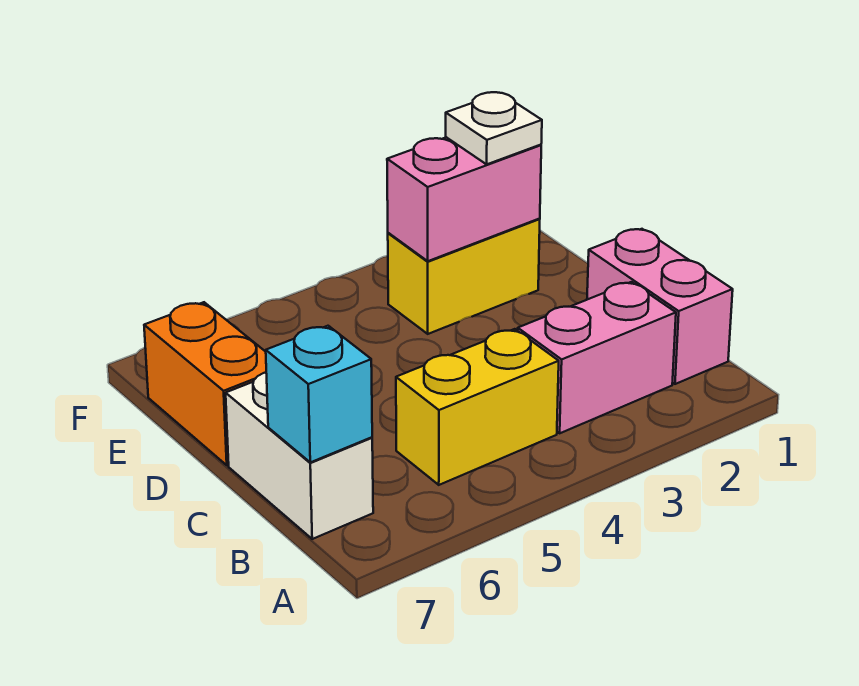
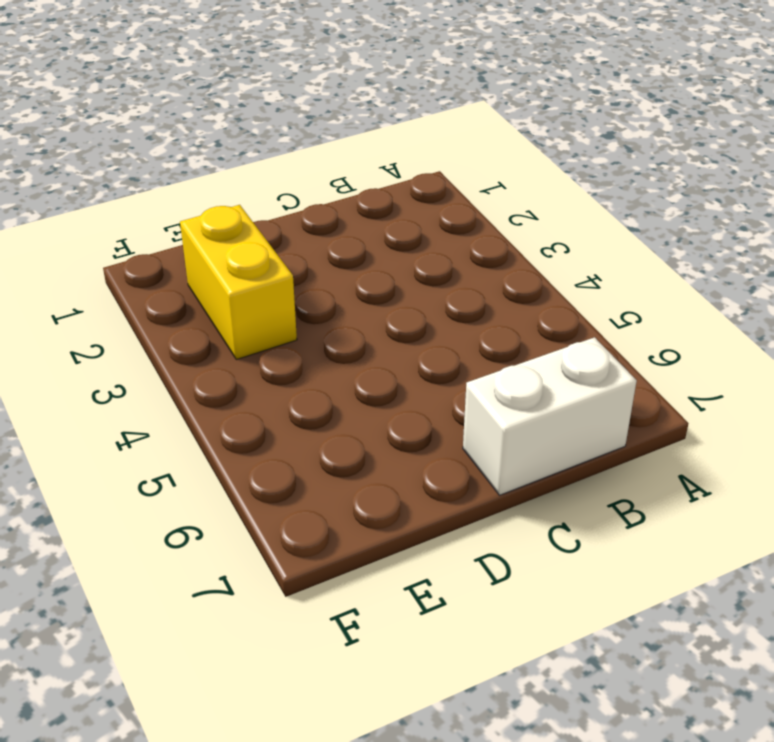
none -> pink 1x2 brick [587,229,733,384]
none -> pink 1x2 brick [518,282,676,433]

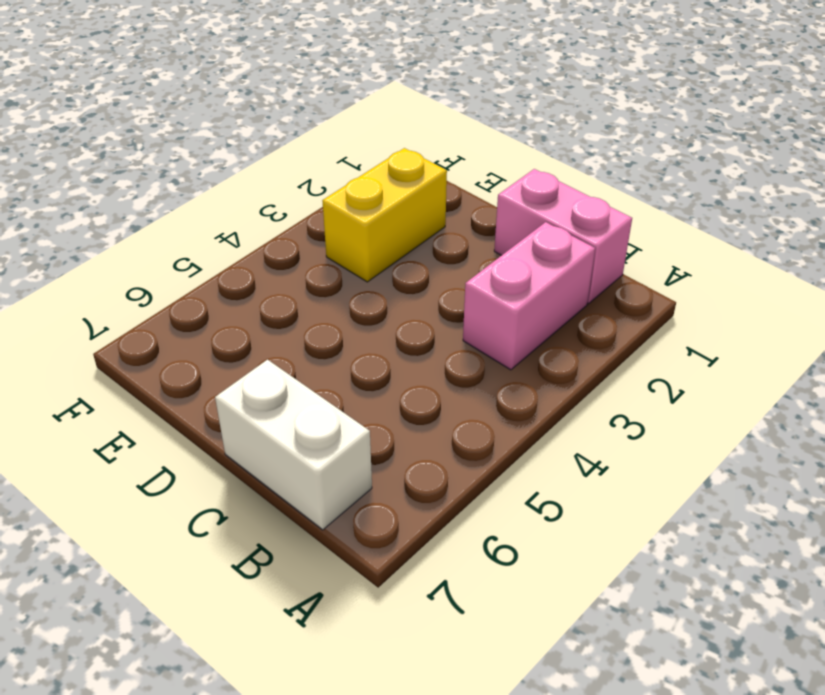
none -> yellow 1x2 brick [396,329,559,485]
none -> orange 1x2 brick [144,302,266,465]

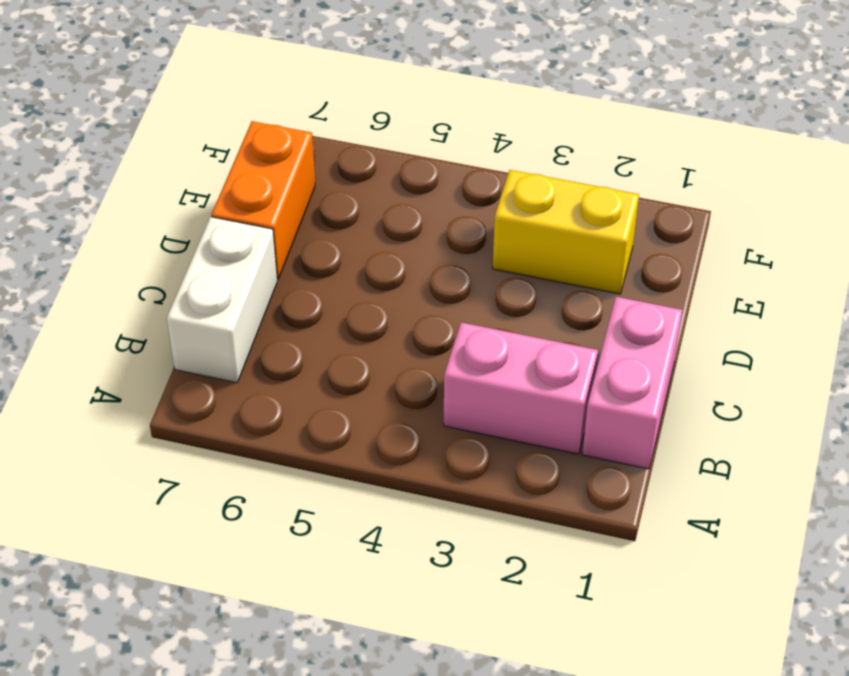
none -> yellow 1x2 brick [396,329,559,485]
none -> cyan 1x1 brick [266,326,372,462]

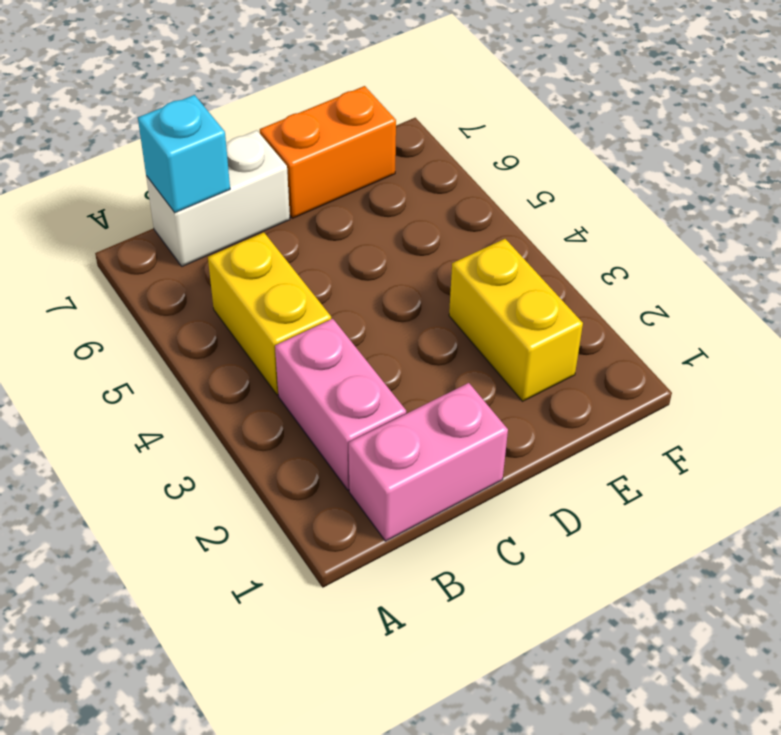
none -> pink 1x2 brick [387,137,541,261]
none -> white 1x1 plate [446,92,542,164]

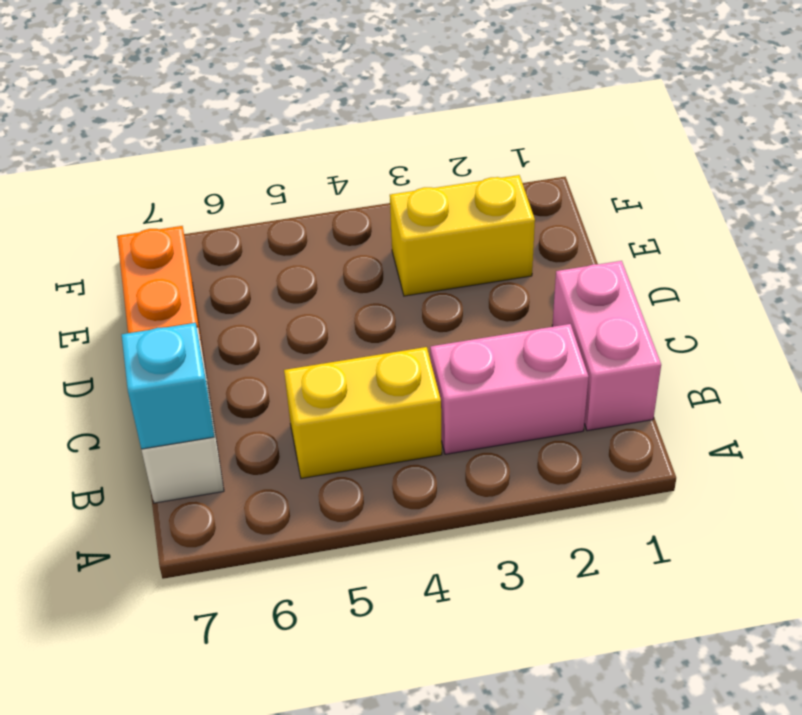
none -> pink 1x2 brick [387,137,541,261]
none -> white 1x1 plate [446,92,542,164]

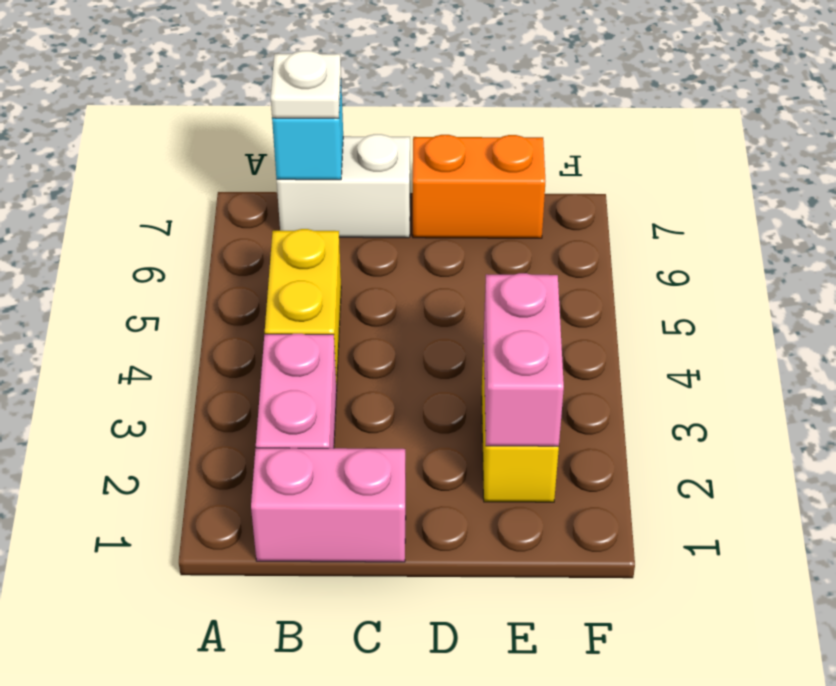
white 1x1 plate [271,51,341,118] -> white 1x1 plate moved to [446,92,542,164]

